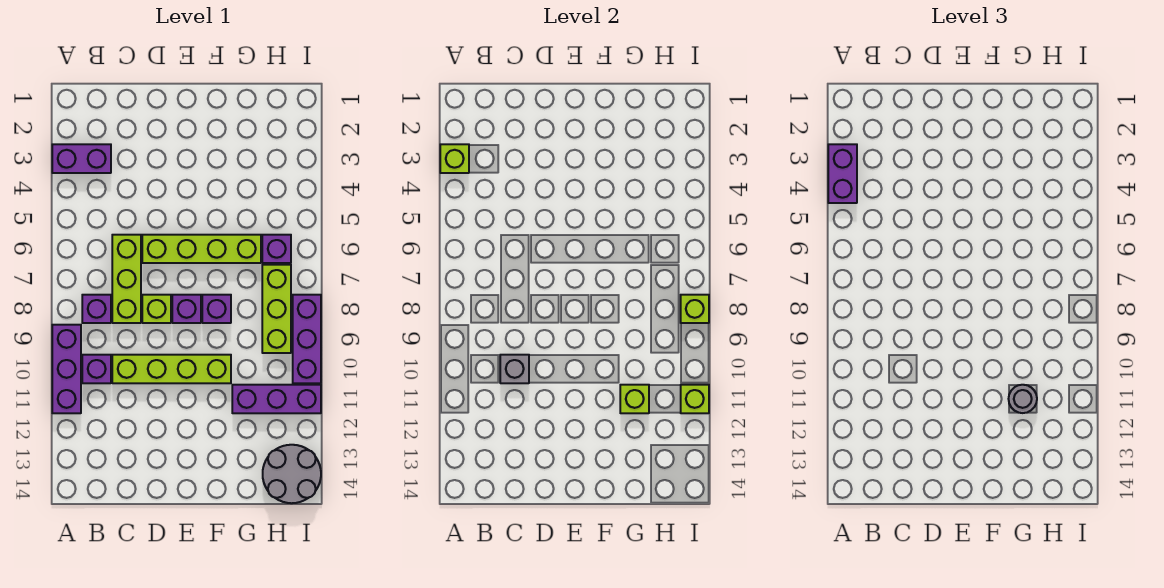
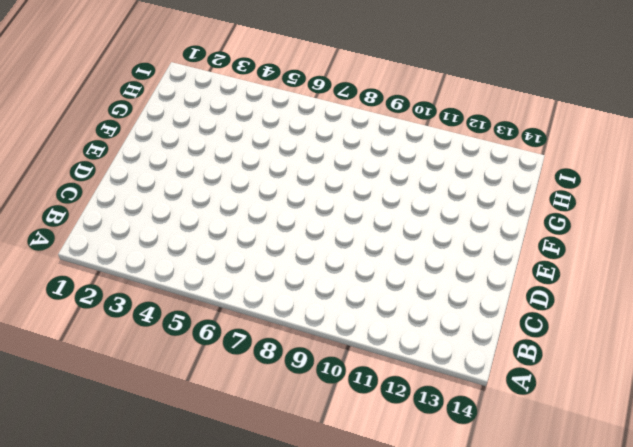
none -> purple 1x2 brick [52,144,111,173]
none -> purple 1x3 brick [52,325,81,413]
none -> purple 1x1 brick [82,295,111,323]

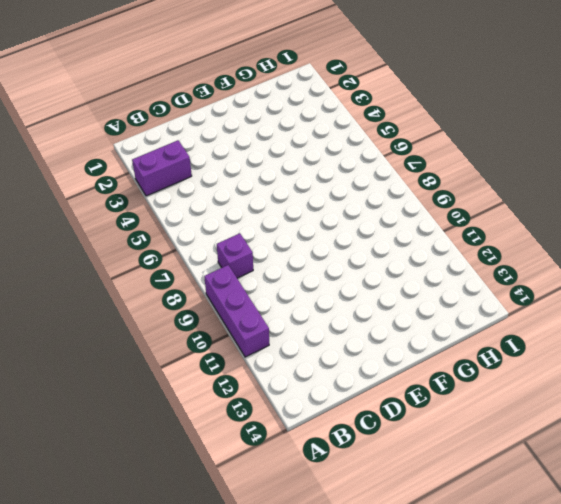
none -> purple 1x1 brick [82,355,111,383]
none -> lime 1x3 brick [112,235,141,323]
none -> lime 1x4 brick [112,355,231,383]

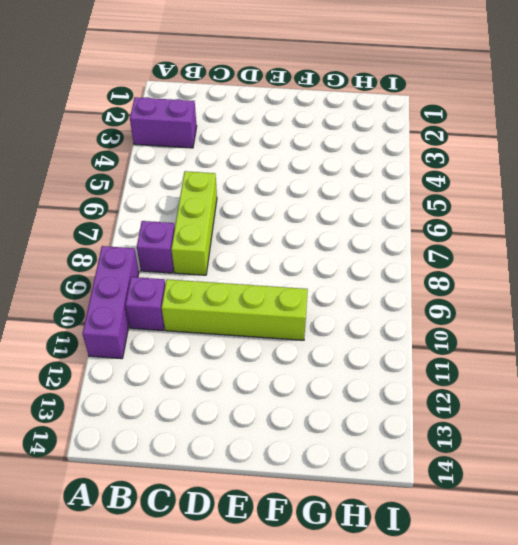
none -> lime 1x4 brick [142,235,261,263]
none -> lime 1x1 brick [142,295,171,323]
none -> purple 1x1 brick [172,295,201,323]

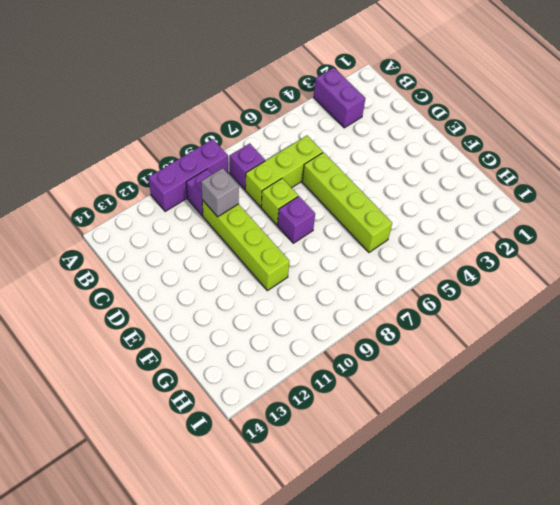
none -> purple 1x1 brick [202,295,231,323]
none -> purple 1x3 brick [232,385,321,413]
none -> purple 1x1 brick [262,235,291,263]

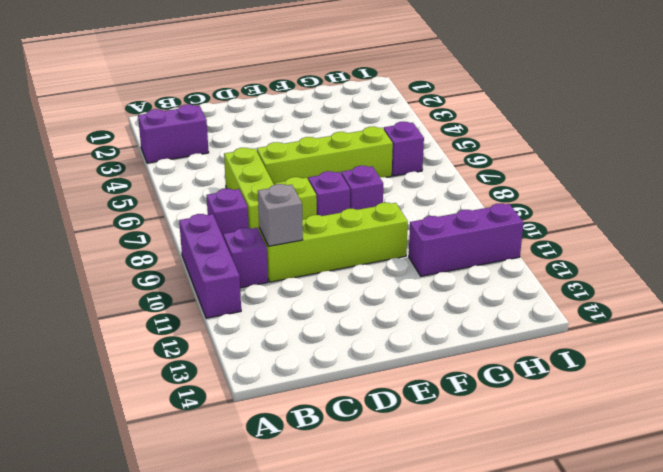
none -> lime 1x3 brick [262,265,291,353]
none -> grey 2x2 round brick [263,445,321,503]
none -> purple 1x3 brick [293,295,321,383]

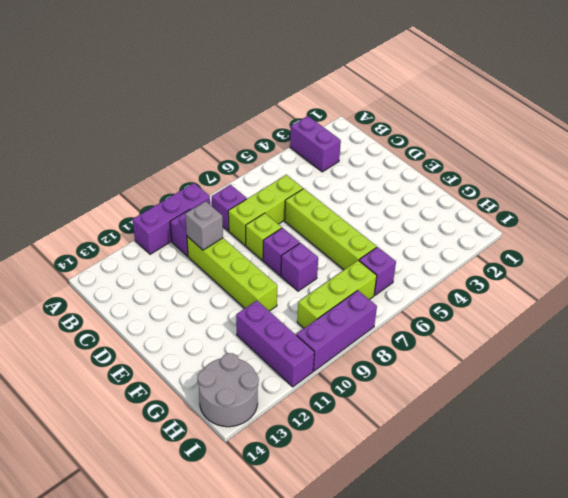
none -> lime 1x1 brick [440,144,469,173]
none -> lime 1x1 brick [620,385,649,413]
none -> lime 1x1 brick [681,295,709,323]

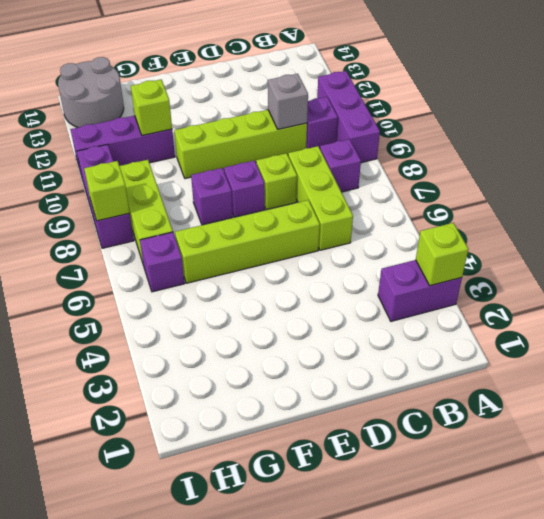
none -> lime 1x1 brick [681,385,709,413]
none -> purple 1x2 brick [828,144,857,203]
none -> grey 1x1 round brick [1009,385,1037,413]

